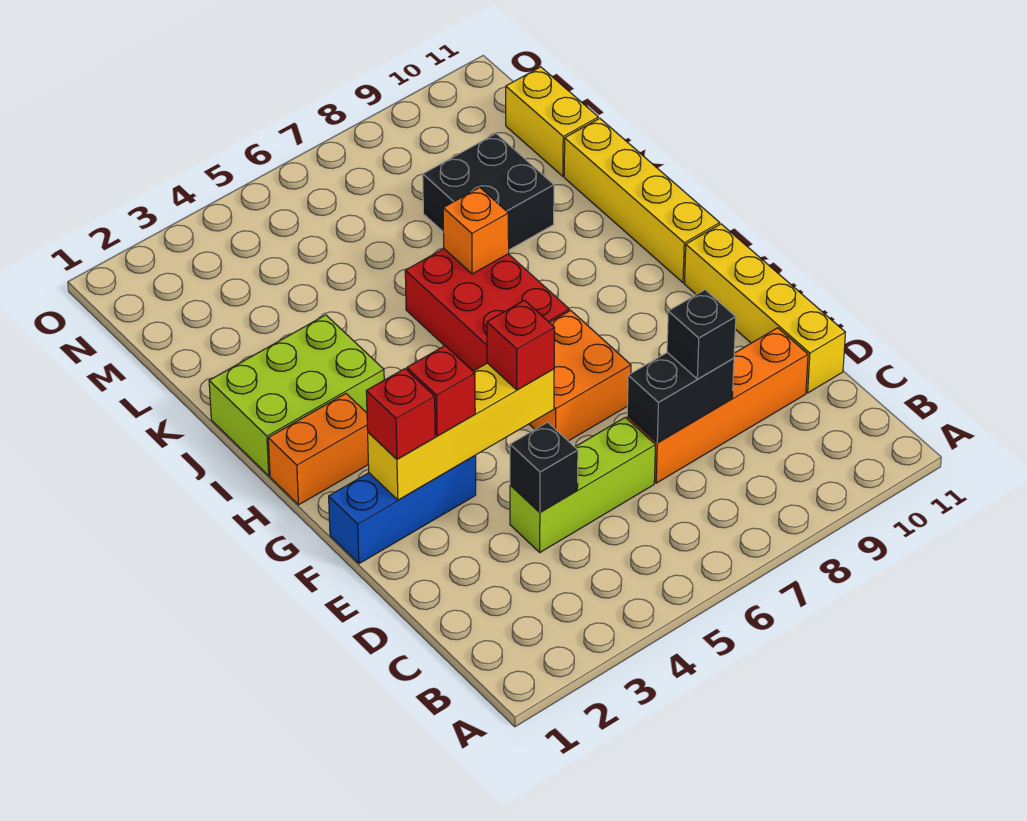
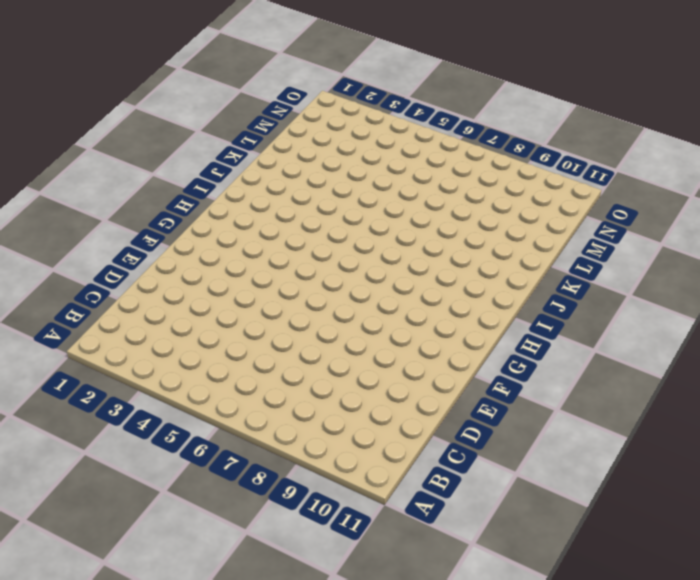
none -> lime 1x3 brick [510,417,655,552]
none -> orange 1x4 brick [627,328,808,483]
none -> yellow 1x4 brick [684,224,845,393]

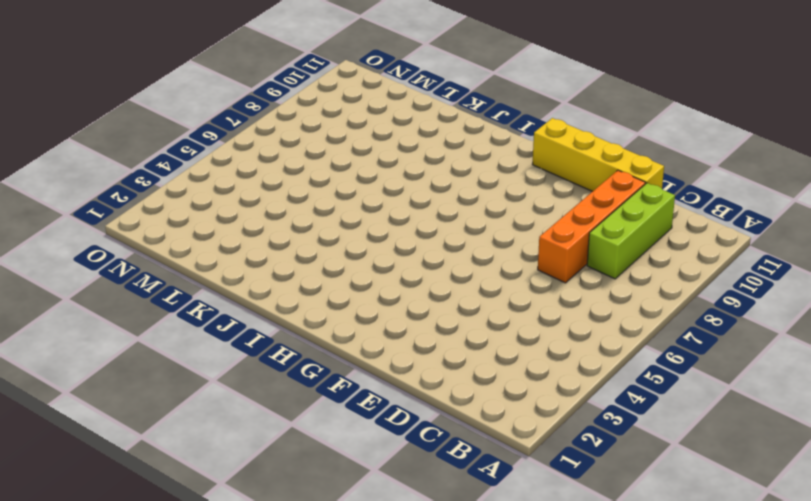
lime 1x3 brick [587,183,675,279] -> lime 1x3 brick moved to [510,417,655,552]
none -> blue 1x3 brick [329,456,476,564]
none -> orange 2x2 brick [529,310,631,441]
none -> orange 1x2 brick [268,394,368,505]

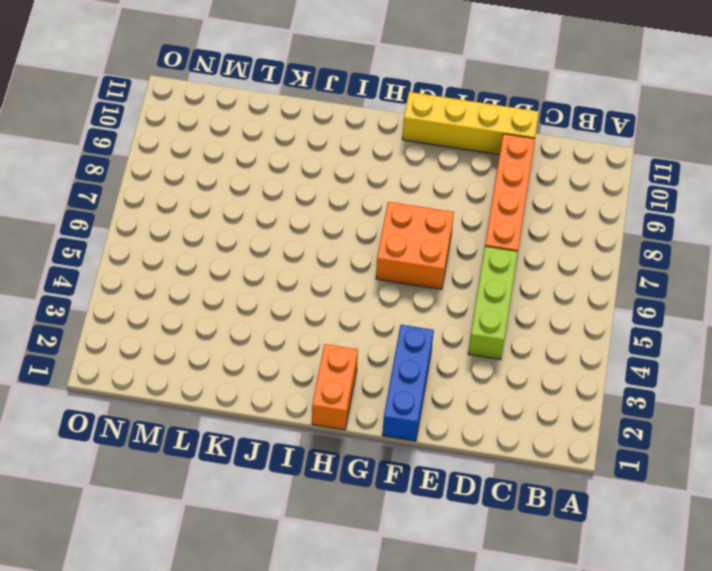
none -> red 2x3 brick [405,249,569,371]
none -> yellow 1x4 brick [564,118,720,283]
none -> lime 2x3 brick [209,315,384,476]

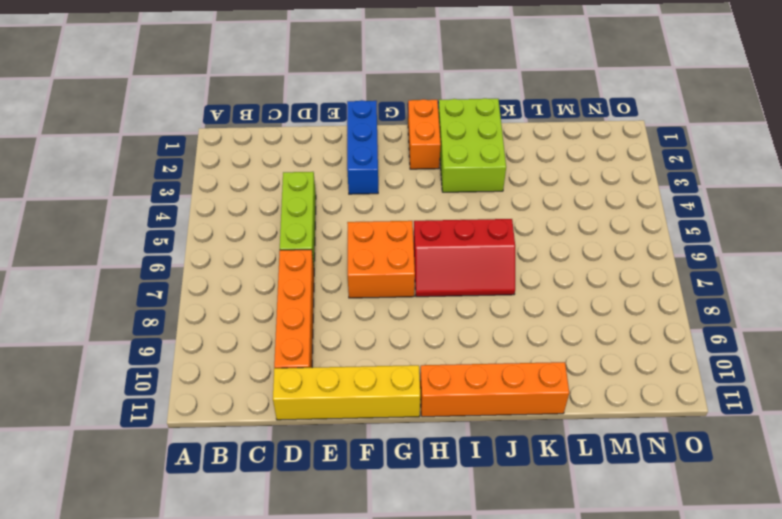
red 2x3 slope [414,219,515,297] -> red 2x3 brick [405,249,569,371]
orange 1x4 brick [420,362,569,417] -> yellow 1x4 brick [564,118,720,283]
none -> black 2x2 brick [423,134,554,250]
none -> yellow 1x2 brick [506,67,598,176]
none -> black 1x1 brick [510,422,578,512]

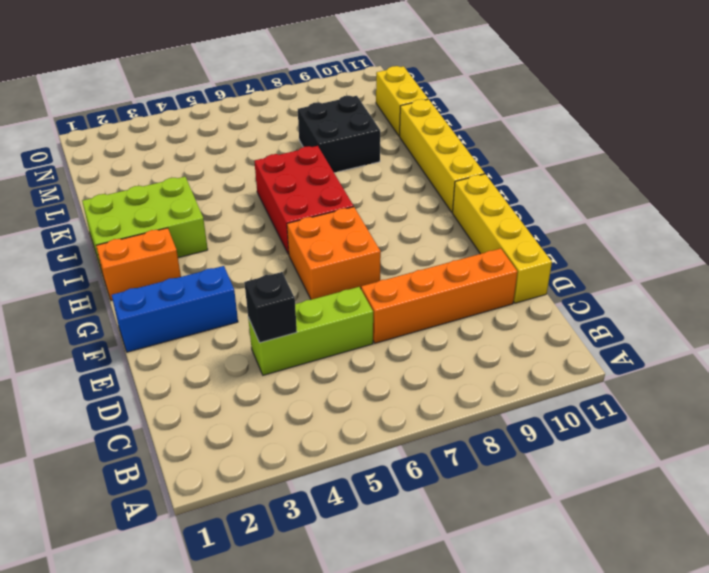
none -> black 1x2 brick [627,353,734,443]
none -> yellow 1x4 brick [368,363,554,500]
none -> orange 1x1 brick [443,187,509,274]

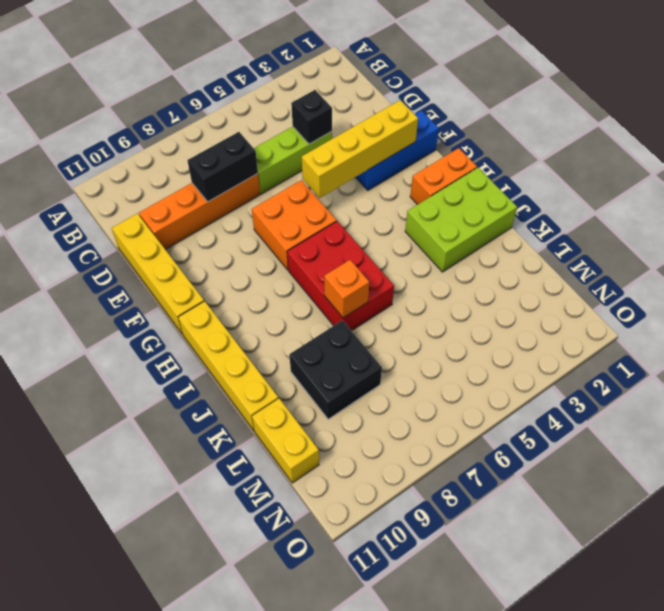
none -> black 1x1 brick [667,290,736,379]
none -> red 1x1 brick [366,369,435,459]
none -> red 1x1 brick [407,346,475,436]

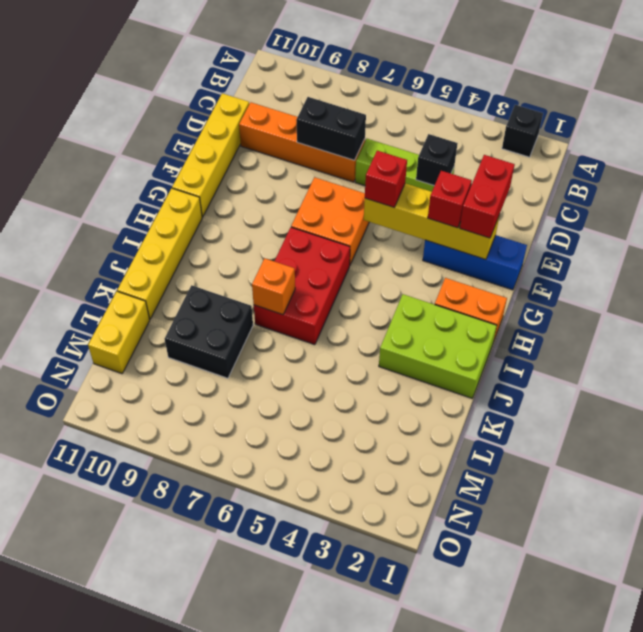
black 1x1 brick [502,105,543,157] -> black 1x1 brick moved to [667,290,736,379]
red 1x2 brick [460,155,515,238] -> red 1x1 brick [366,369,435,459]

